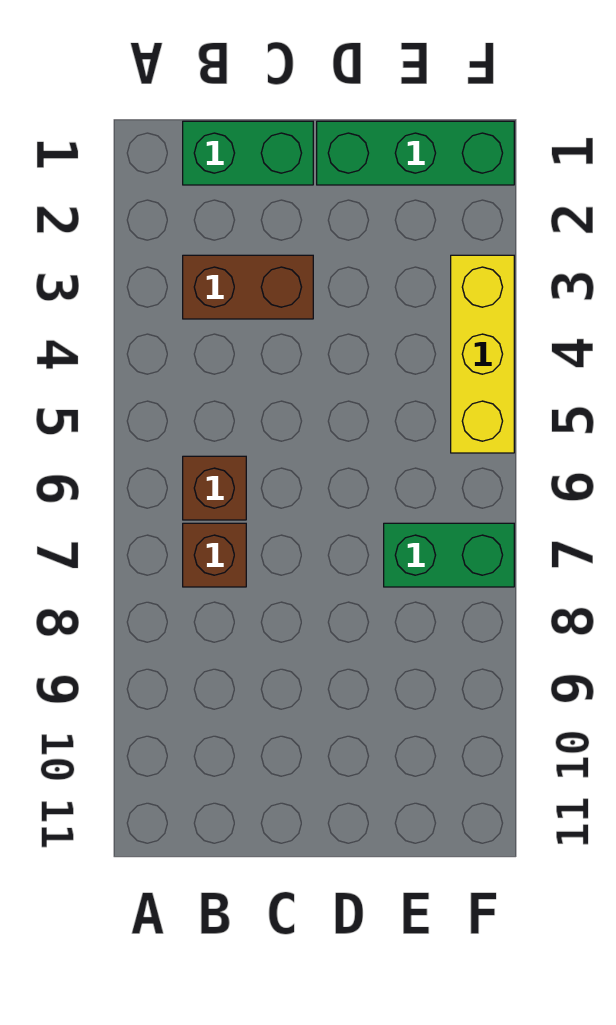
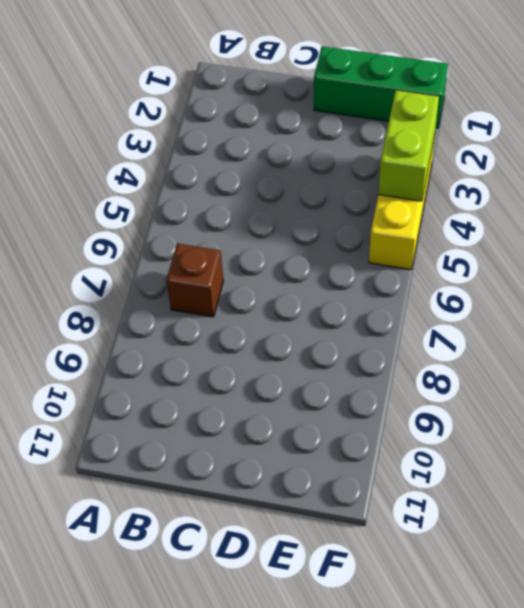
lime 1x2 brick [378,90,439,201] -> none
none -> green 1x2 brick [183,121,313,185]
none -> brown 1x2 brick [183,255,313,319]

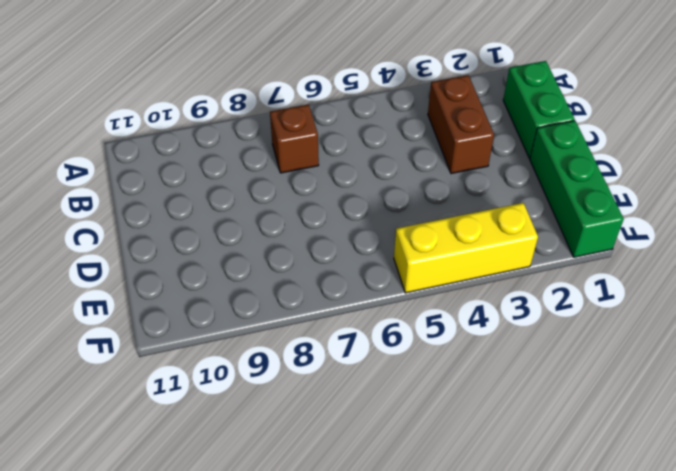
none -> brown 1x1 brick [183,456,246,520]
none -> green 1x2 brick [384,523,514,587]

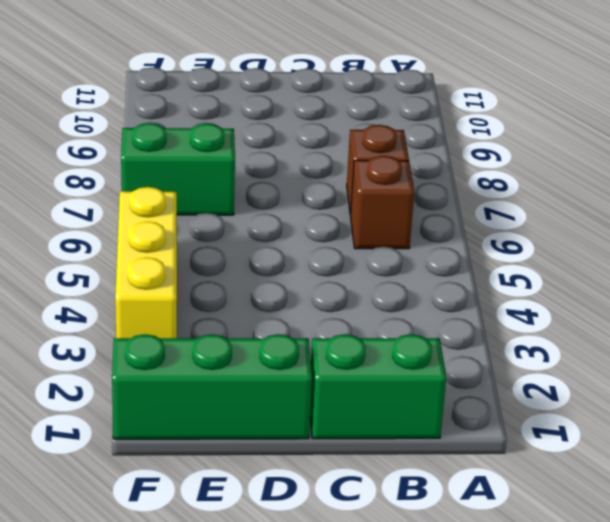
none -> brown 1x2 brick [183,255,313,319]

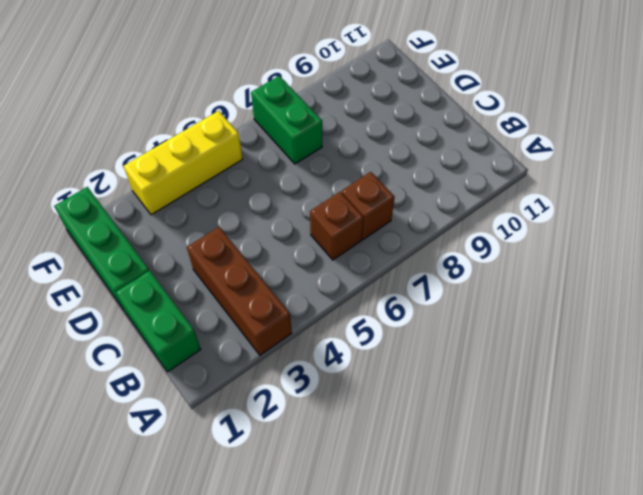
brown 1x3 brick [187,227,292,355] -> brown 1x2 brick [183,255,313,319]

